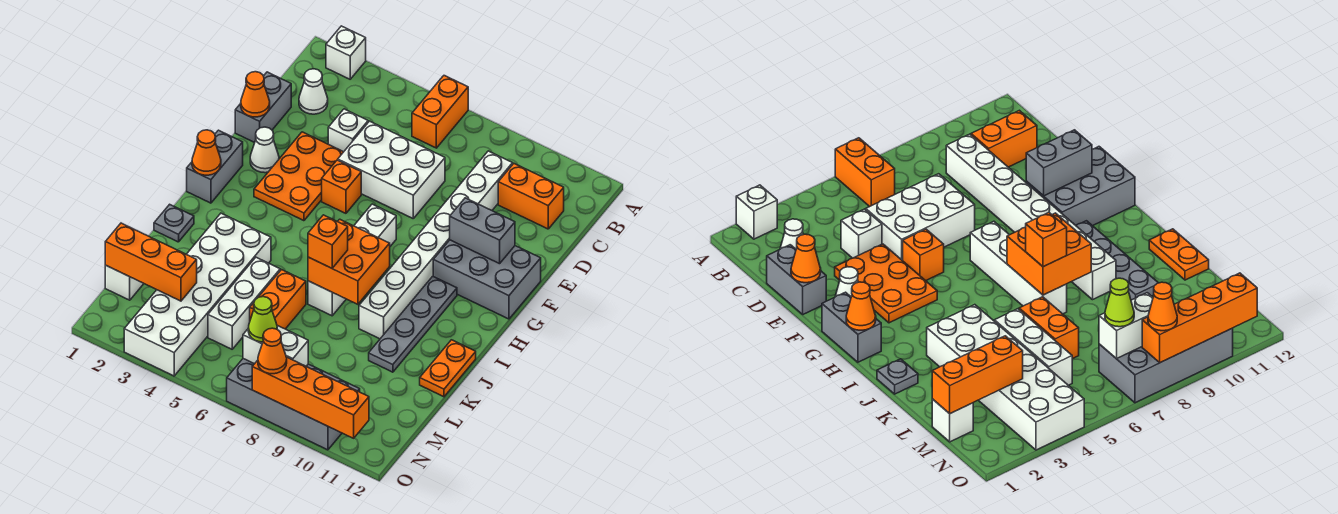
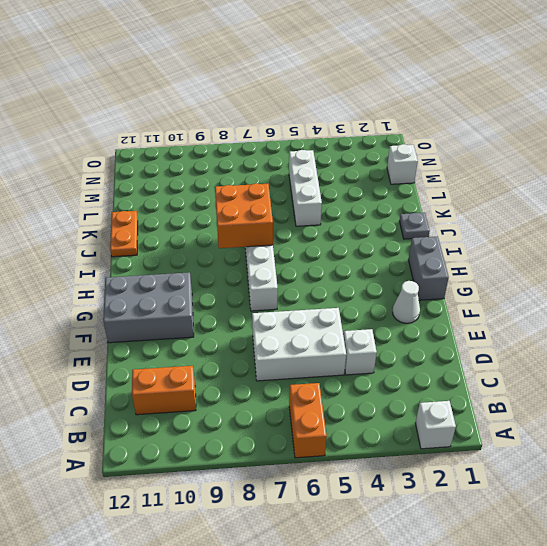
none -> white 1x1 cone [299,69,328,114]
none -> white 1x8 brick [359,151,513,339]
none -> grey 1x2 brick [235,72,291,143]
none -> orange 2x3 plate [254,132,343,221]

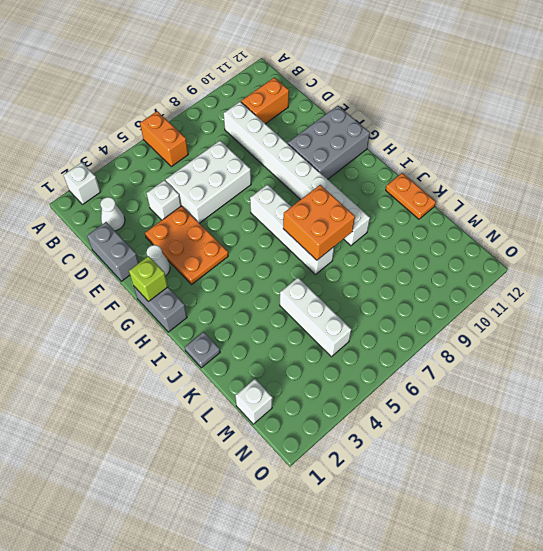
lime 1x1 brick [129,256,168,302] -> none
none -> orange 1x1 brick [322,160,361,213]
none -> grey 1x4 plate [369,276,457,372]
none -> white 2x6 brick [124,213,271,376]
none -> orange 1x2 brick [250,270,306,329]

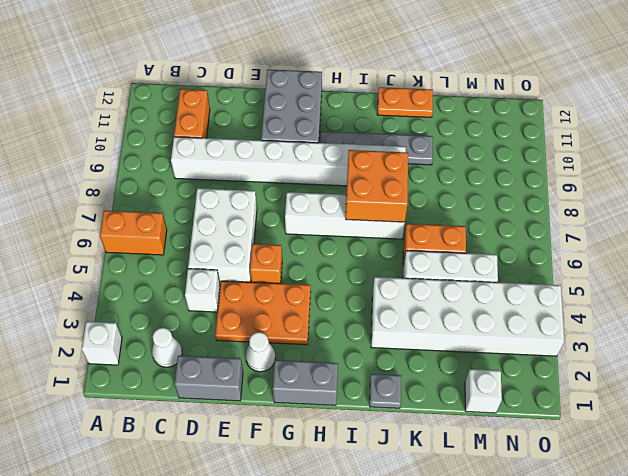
none -> grey 2x4 brick [227,359,360,450]
none -> orange 1x1 cone [241,72,270,117]
none -> grey 1x2 brick [450,198,515,264]
none -> orange 1x1 cone [192,130,221,175]

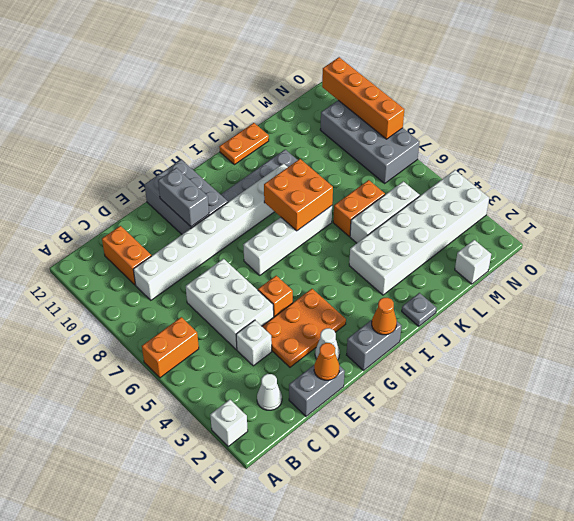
none -> orange 1x3 brick [105,223,197,301]
none -> white 1x2 brick [243,325,308,366]
none -> orange 1x1 brick [308,215,348,268]
none -> lime 1x1 cone [248,297,277,342]

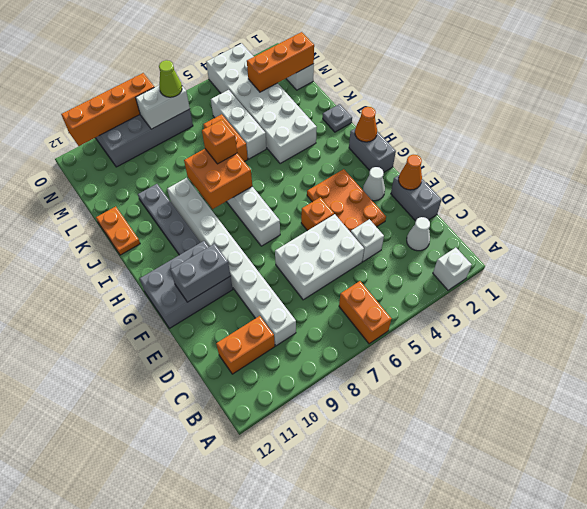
none -> orange 1x1 cone [258,328,287,374]

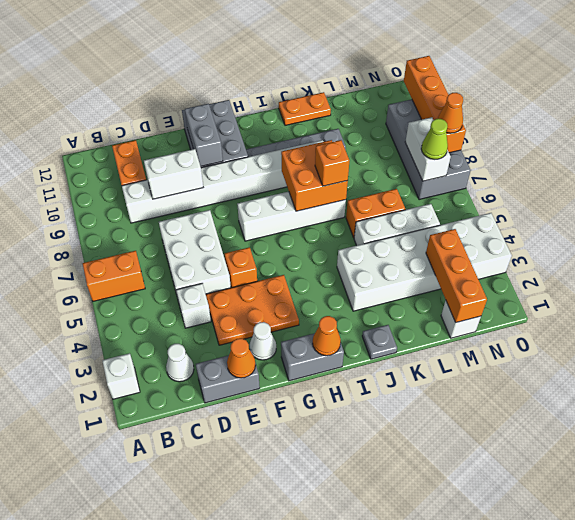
white 1x2 brick [144,149,203,199] -> none

